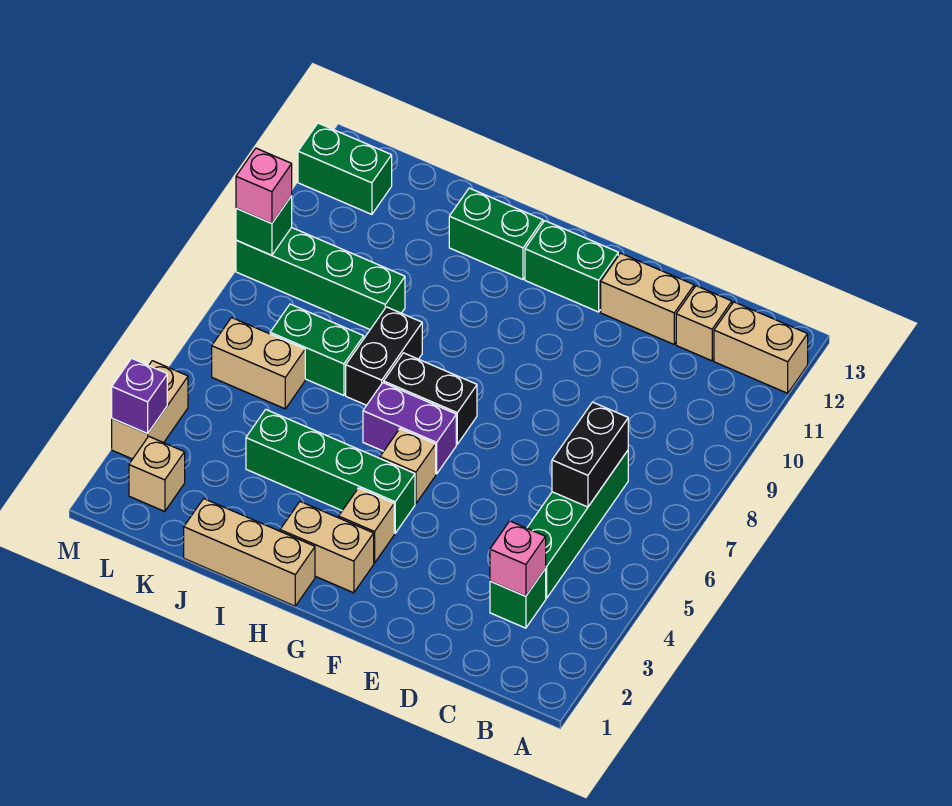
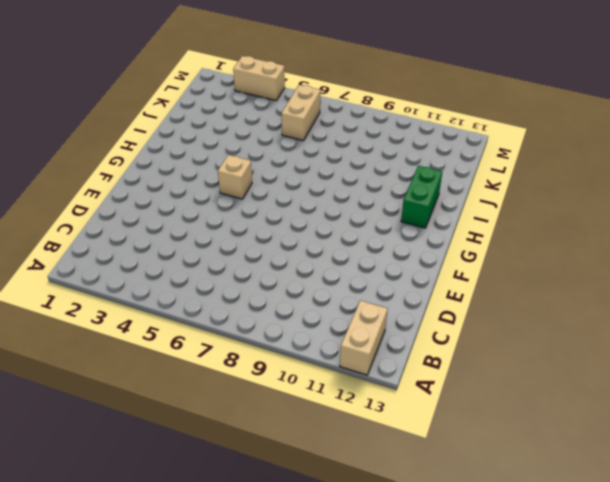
none -> green 1x1 brick [490,569,546,628]
none -> green 1x4 brick [527,451,628,598]
none -> tan 1x1 brick [676,286,732,361]

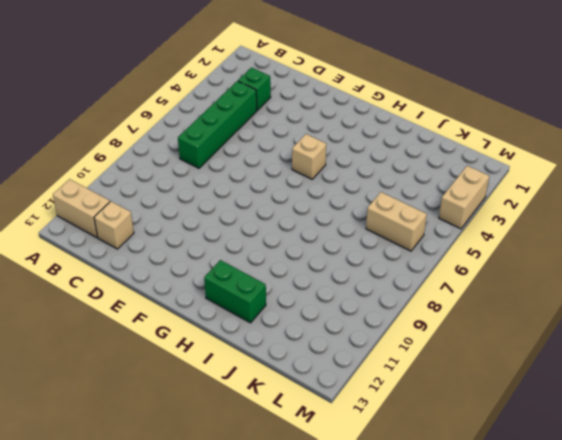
none -> tan 1x2 brick [601,253,694,344]
none -> green 1x2 brick [525,221,618,312]
none -> tan 1x2 brick [280,502,374,593]

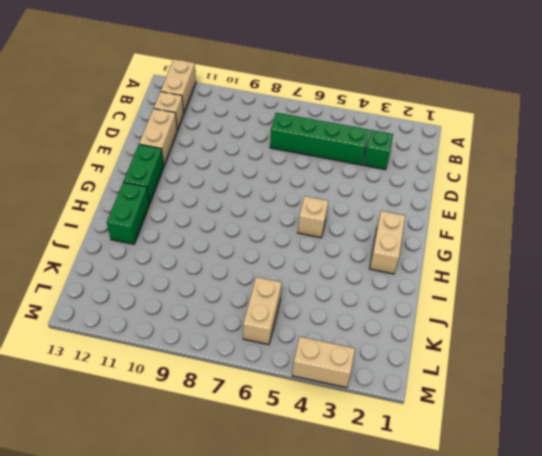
none -> tan 1x1 brick [339,488,394,563]
none -> green 1x4 brick [246,410,415,533]
none -> purple 1x2 brick [363,383,456,474]

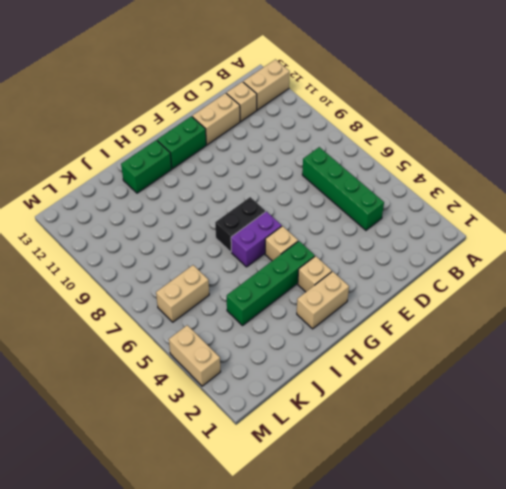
none -> green 1x1 brick [490,569,546,628]
none -> tan 1x3 brick [184,499,315,606]
none -> black 1x2 brick [346,307,422,405]

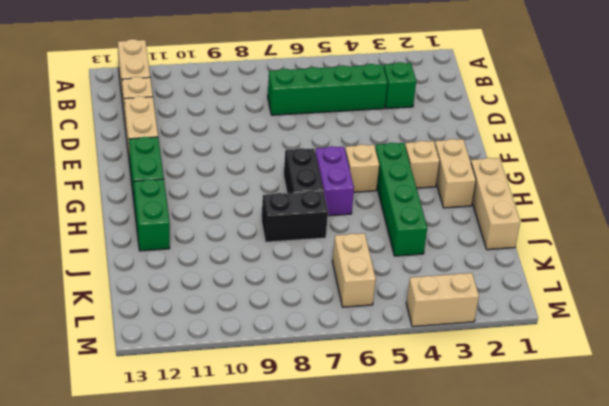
none -> green 1x2 brick [270,304,364,395]
none -> green 1x4 brick [236,228,405,329]
none -> tan 1x1 brick [129,436,185,511]

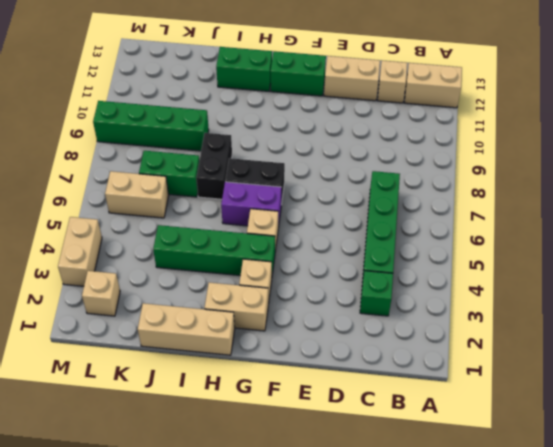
none -> green 1x2 brick [298,123,392,214]
none -> pink 1x1 brick [490,521,546,596]
none -> black 1x2 brick [552,402,628,507]

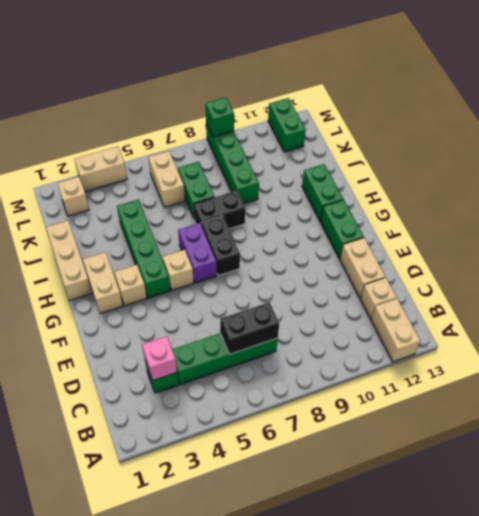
none -> purple 1x1 brick [112,358,167,434]
none -> pink 1x1 brick [236,148,292,223]

